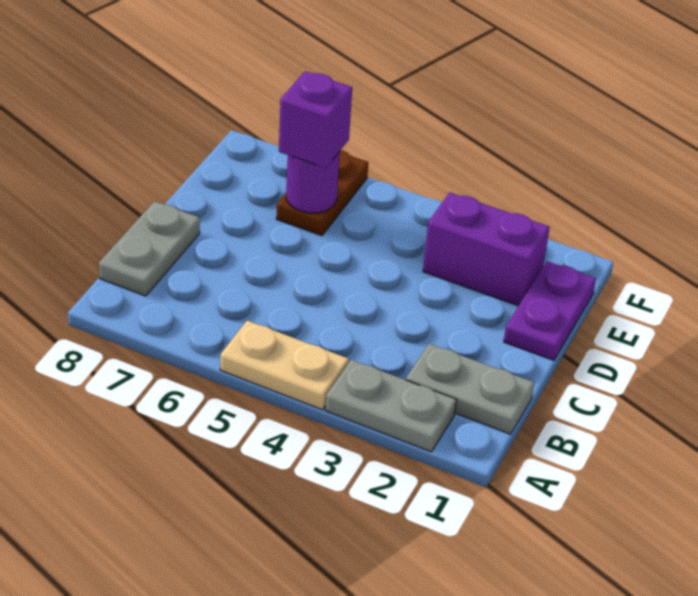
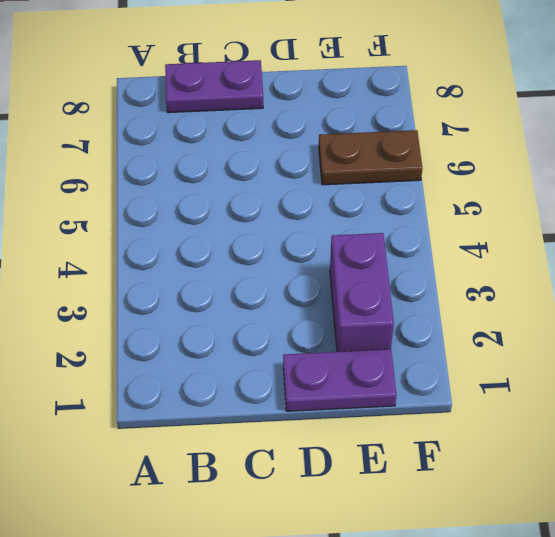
purple 1x2 plate [165,60,263,113] -> grey 1x2 plate [99,201,200,296]
none -> grey 1x2 plate [325,360,456,452]
none -> tan 1x2 plate [220,321,349,410]

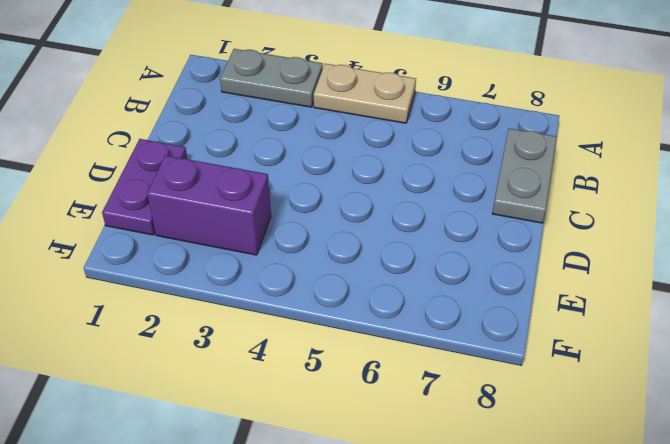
none -> grey 1x2 plate [406,344,534,434]
none -> brown 1x2 plate [276,150,369,236]

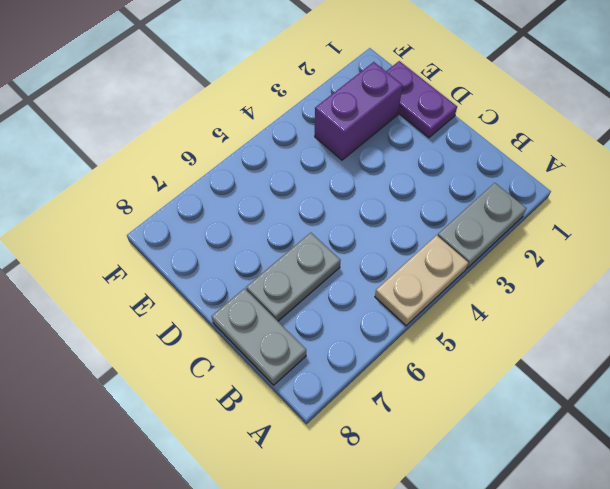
grey 1x2 plate [246,233,341,321] -> grey 1x2 plate moved to [406,344,534,434]
none -> brown 1x2 plate [276,150,369,236]
none -> purple 1x1 round brick [286,152,340,213]

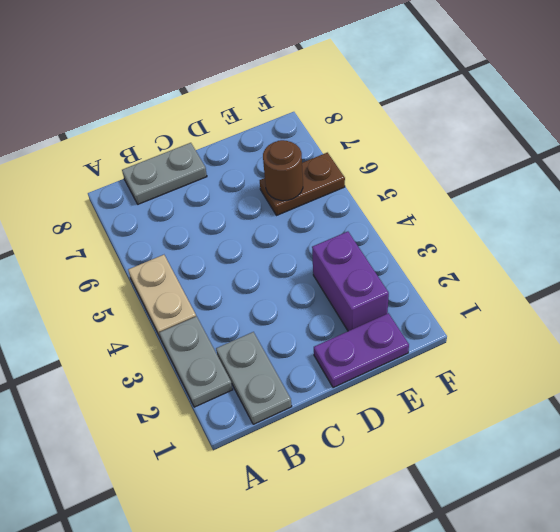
brown 1x1 round brick [263,140,303,201] -> purple 1x1 round brick [286,152,340,213]
none -> purple 1x1 brick [279,72,352,168]

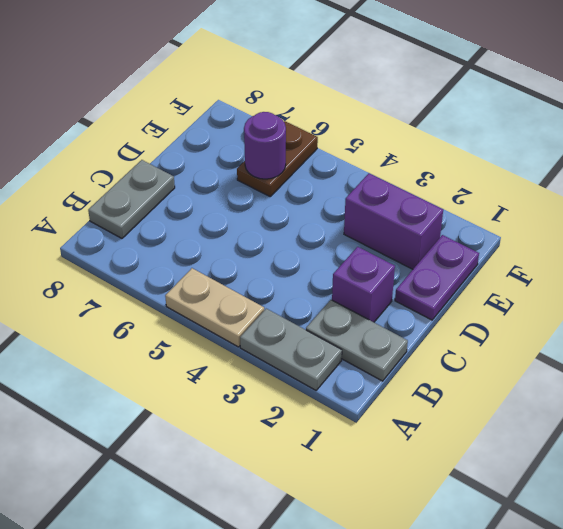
purple 1x1 brick [332,247,395,322] -> purple 1x1 brick moved to [279,72,352,168]

